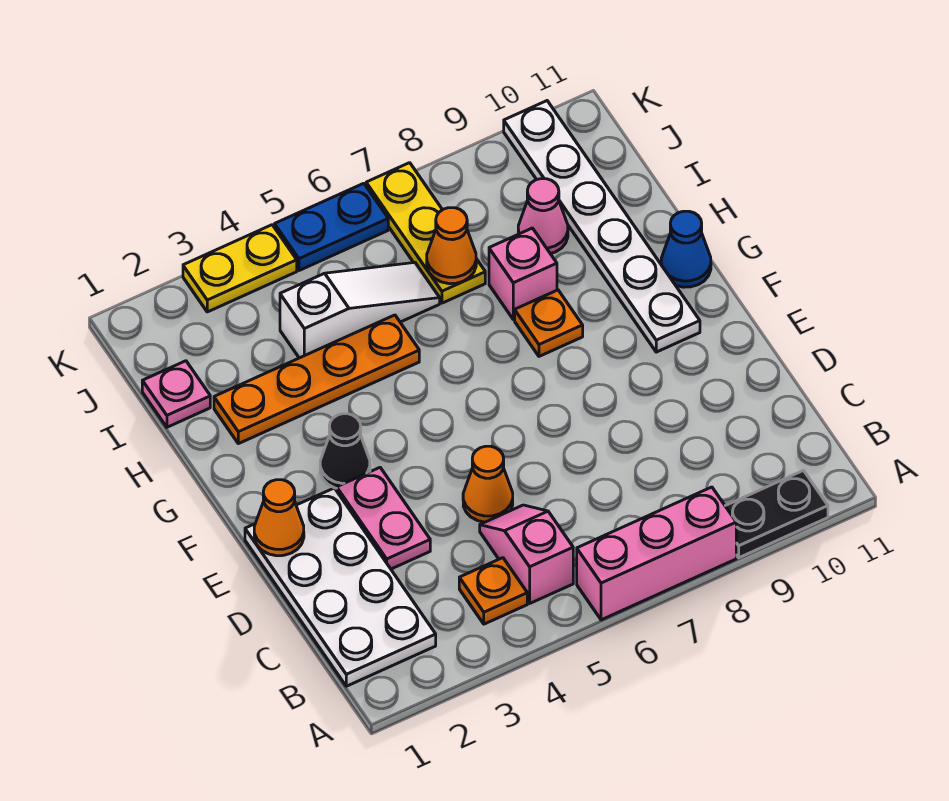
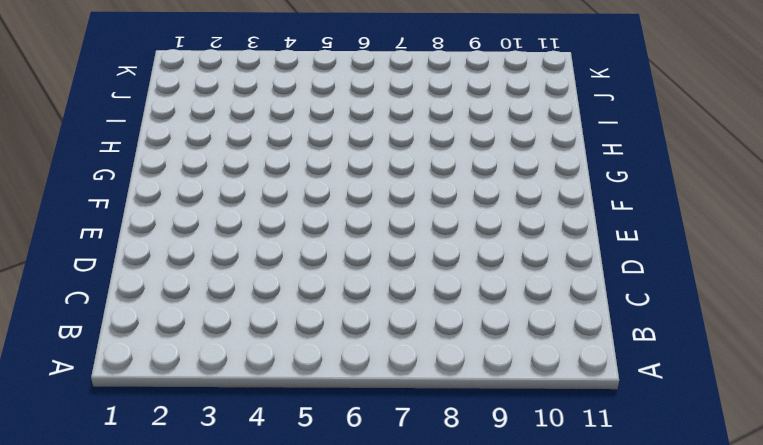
none -> pink 1x3 brick [577,487,736,620]
none -> black 1x2 plate [726,471,828,558]
none -> white 2x4 plate [245,488,436,686]

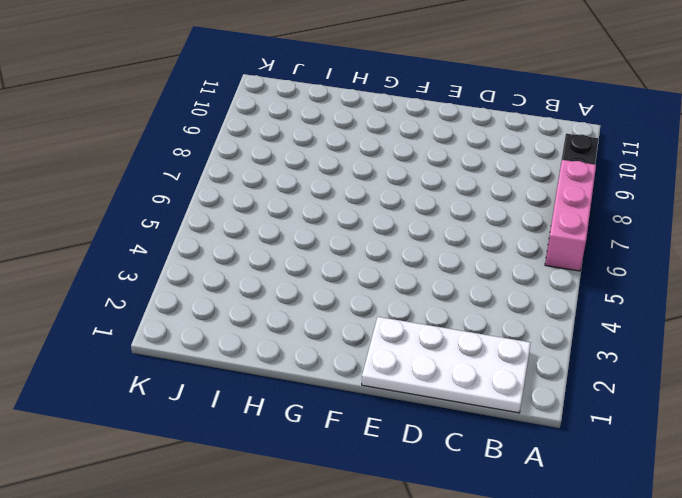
none -> orange 1x1 plate [459,558,527,624]
none -> pink 1x2 slope [480,505,573,603]
none -> pink 1x2 plate [337,468,430,569]

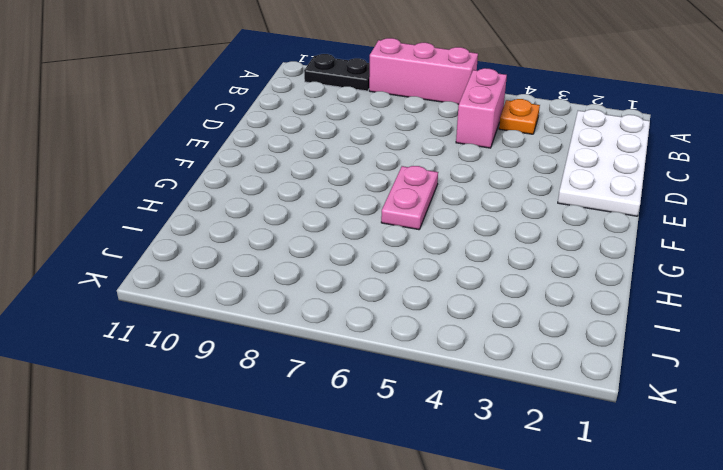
pink 1x2 brick [456,68,507,148] -> pink 1x2 slope [480,505,573,603]
pink 1x2 plate [381,166,438,230] -> pink 1x2 plate moved to [337,468,430,569]
none -> orange 1x1 cone [463,446,513,522]
none -> black 1x1 cone [320,414,370,488]
none -> white 1x6 plate [504,101,700,352]

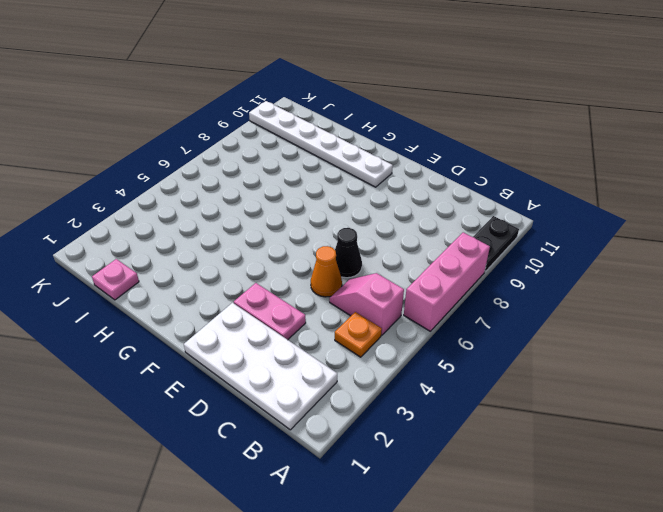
black 1x1 cone [335,228,362,278] -> black 1x1 cone moved to [320,414,370,488]
none -> orange 1x1 plate [515,290,583,356]
none -> blue 1x1 cone [661,211,711,287]
none -> orange 1x4 plate [214,315,419,444]

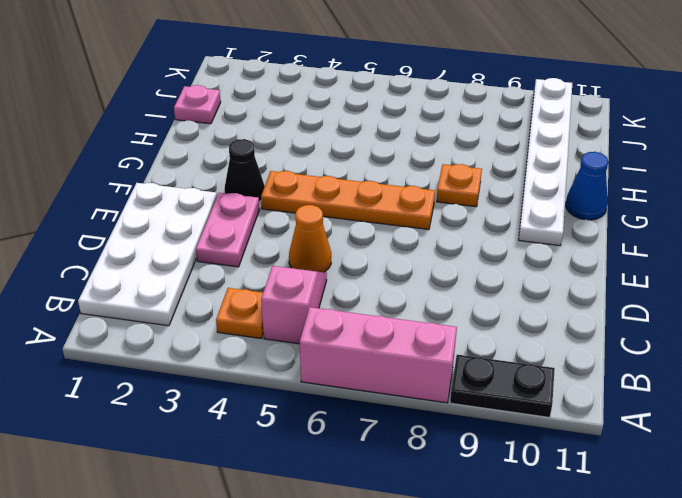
orange 1x4 plate [261,171,435,230] -> orange 1x4 plate moved to [214,315,419,444]
none -> pink 1x1 brick [489,228,557,319]
none -> white 1x3 slope [280,262,440,358]
none -> yellow 1x3 plate [366,163,485,303]

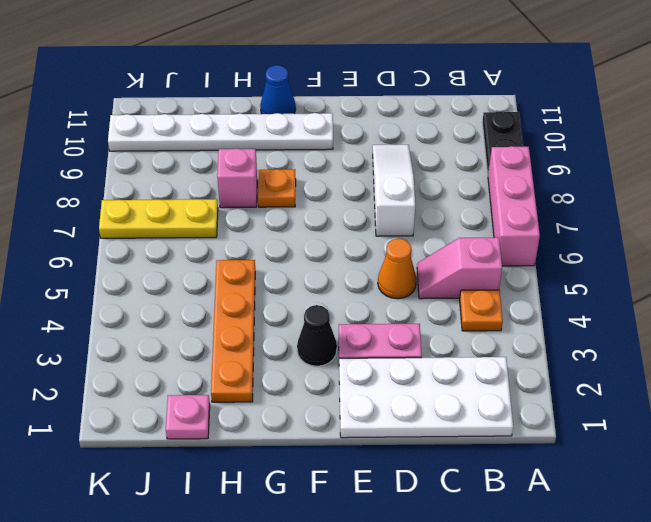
white 1x3 slope [373,145,415,236] -> white 1x3 slope moved to [280,262,440,358]
none -> pink 1x1 cone [518,179,568,254]
none -> yellow 1x2 plate [183,225,297,312]
none -> blue 1x2 plate [275,183,388,271]

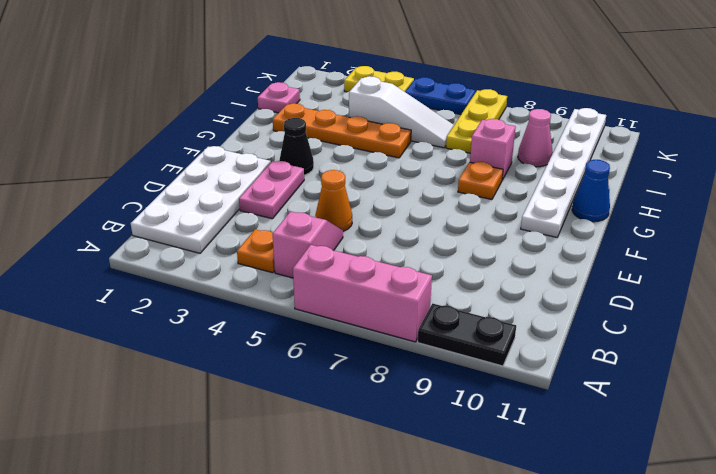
none -> orange 1x1 cone [254,480,304,556]
none -> orange 1x1 cone [427,208,476,284]

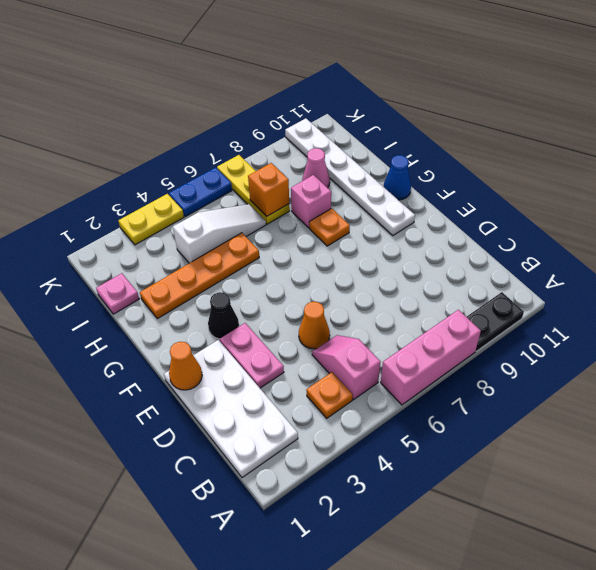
orange 1x1 brick [248,163,289,216] -> orange 1x1 cone [427,208,476,284]

